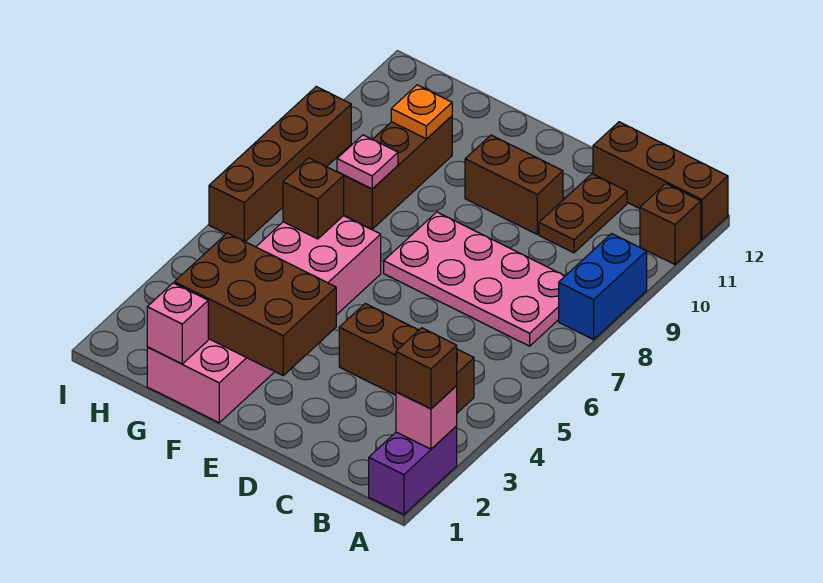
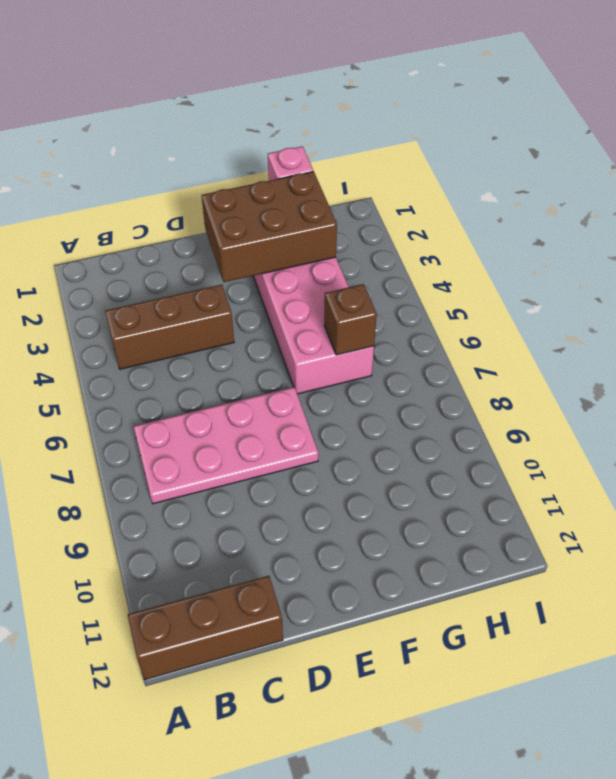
none -> purple 1x2 brick [369,426,457,515]
none -> blue 1x2 brick [559,234,647,340]
none -> brown 1x1 brick [640,184,701,264]

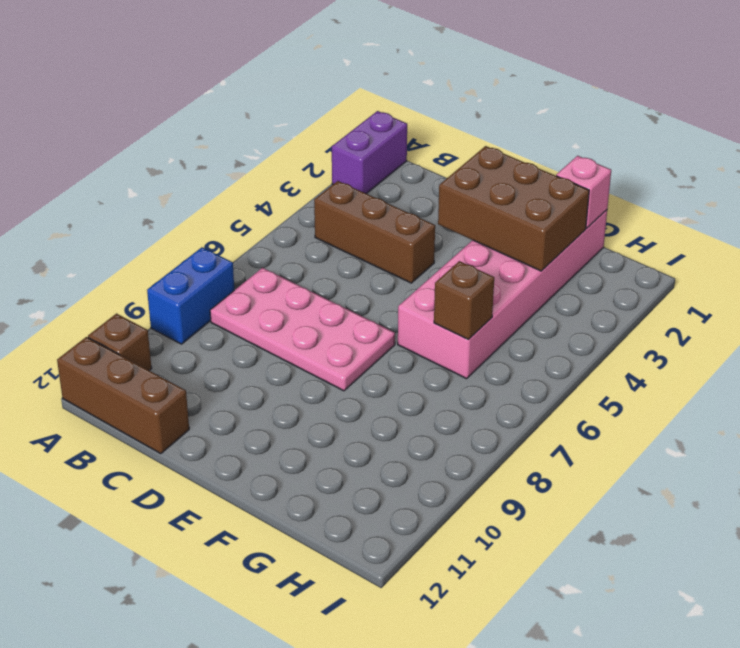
none -> brown 1x2 plate [539,174,627,253]
none -> brown 1x2 brick [465,135,563,234]
none -> brown 1x3 brick [344,116,452,229]

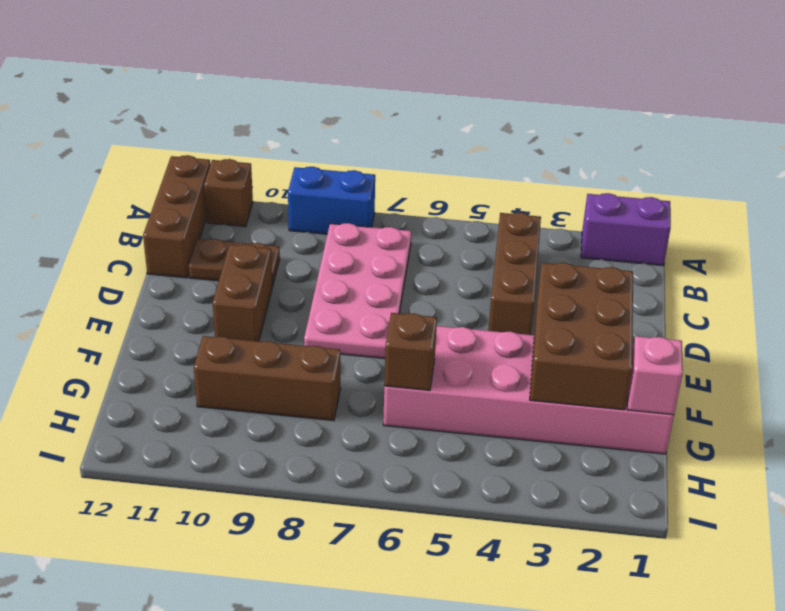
none -> brown 1x4 brick [209,87,351,242]
none -> pink 1x1 brick [396,385,457,449]
none -> pink 1x1 plate [337,135,398,189]

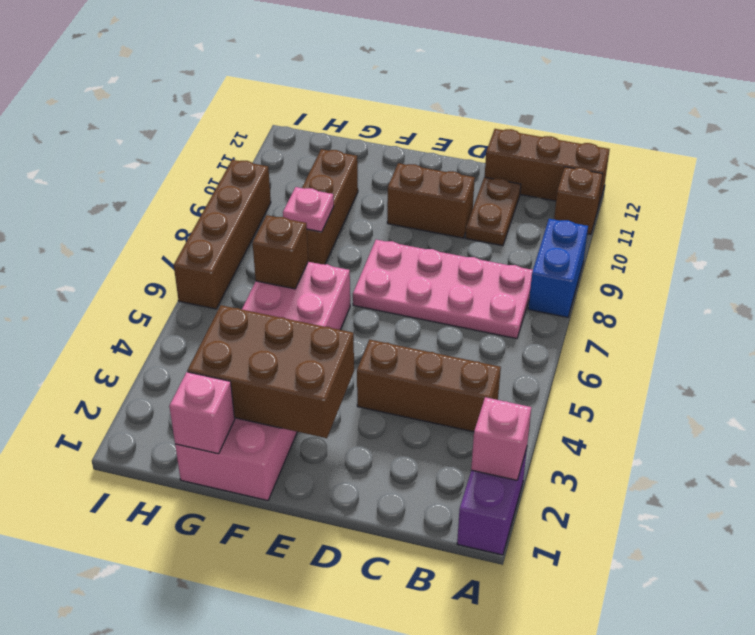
none -> orange 1x1 plate [391,85,452,139]
none -> brown 1x1 brick [396,328,457,409]

